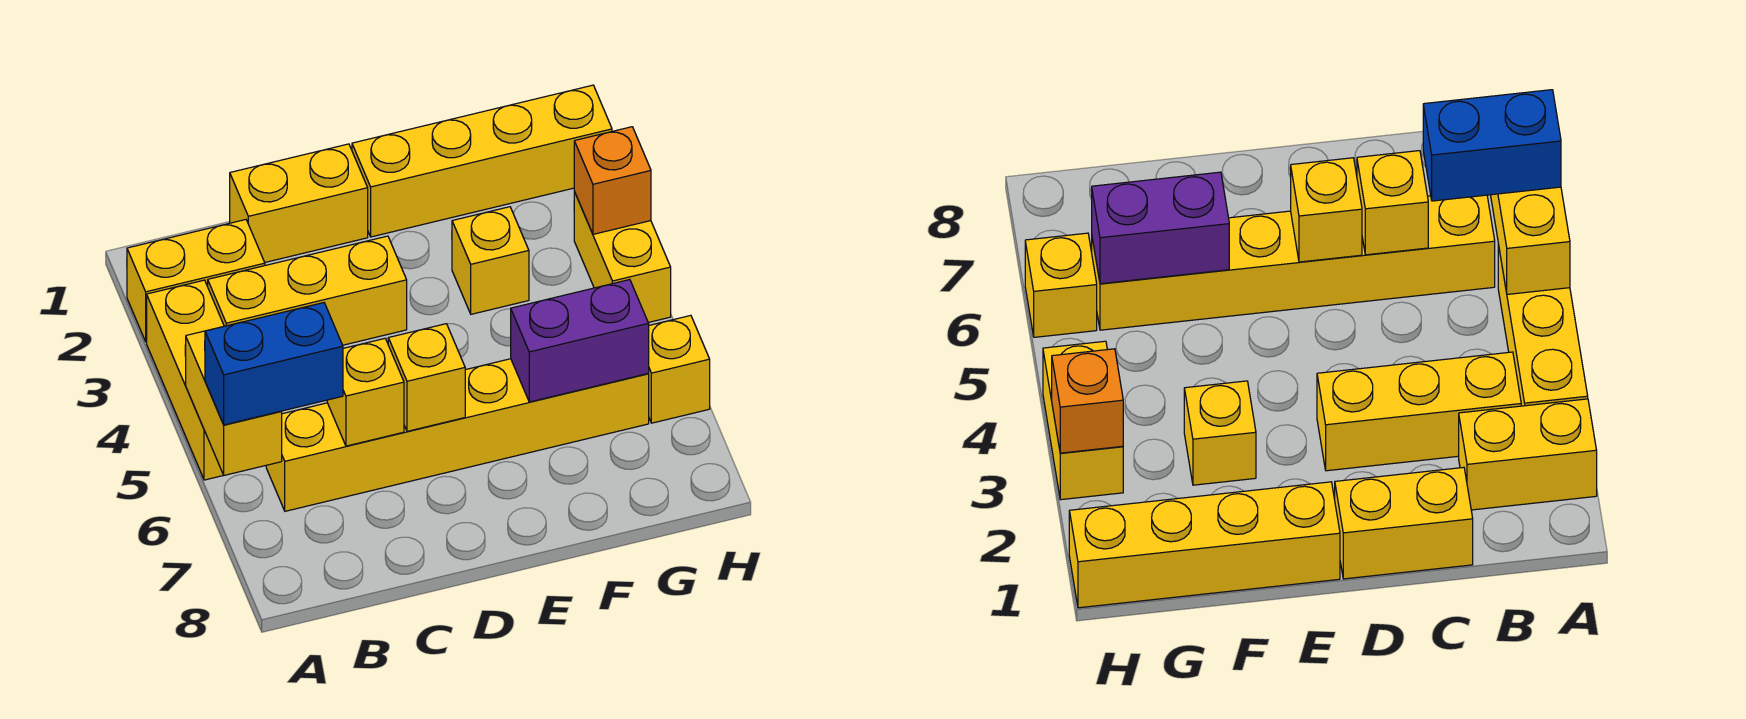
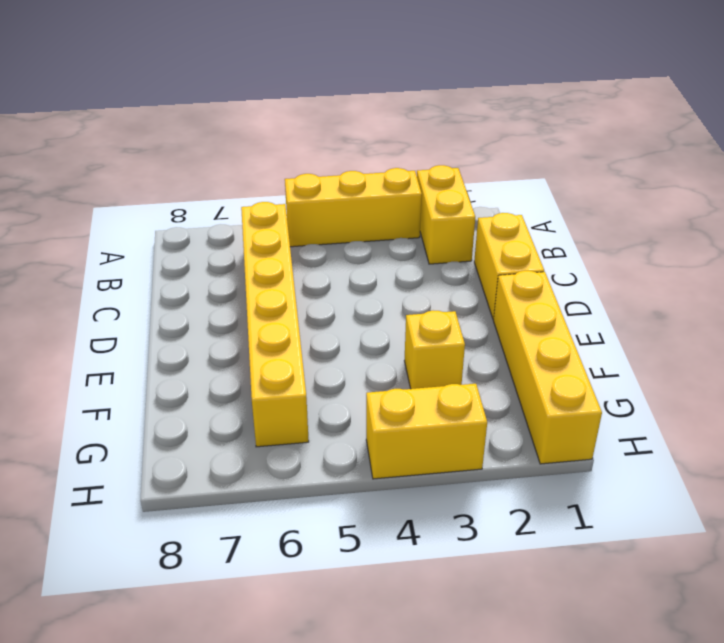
none -> yellow 1x3 brick [208,236,407,345]
none -> yellow 1x1 brick [648,315,710,423]
none -> yellow 1x2 brick [185,331,282,475]

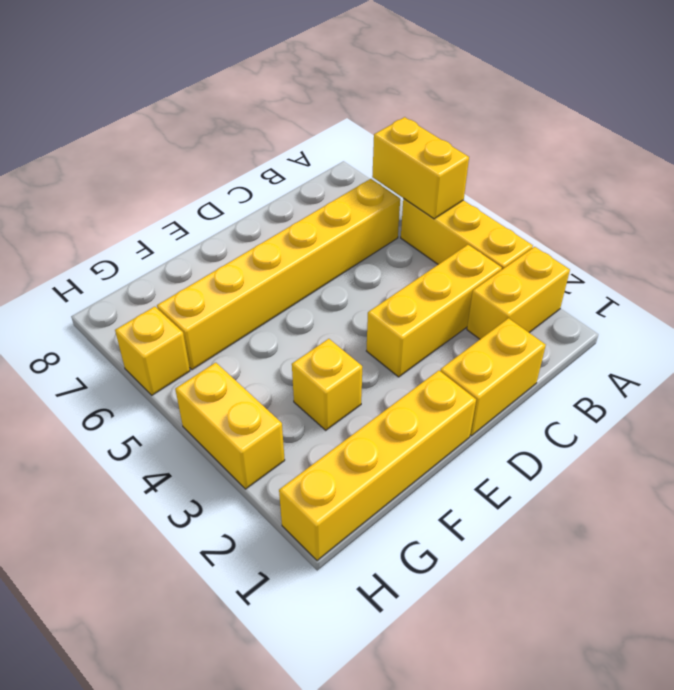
none -> yellow 1x1 brick [327,338,404,446]
none -> yellow 1x1 brick [388,324,465,431]
none -> purple 1x2 brick [511,280,649,402]

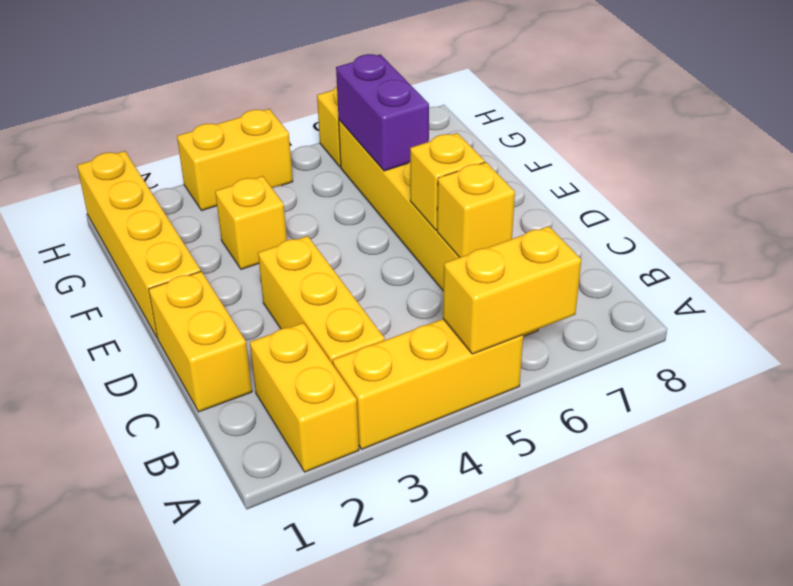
none -> orange 1x1 brick [574,127,651,234]
none -> blue 1x2 brick [205,303,343,425]

